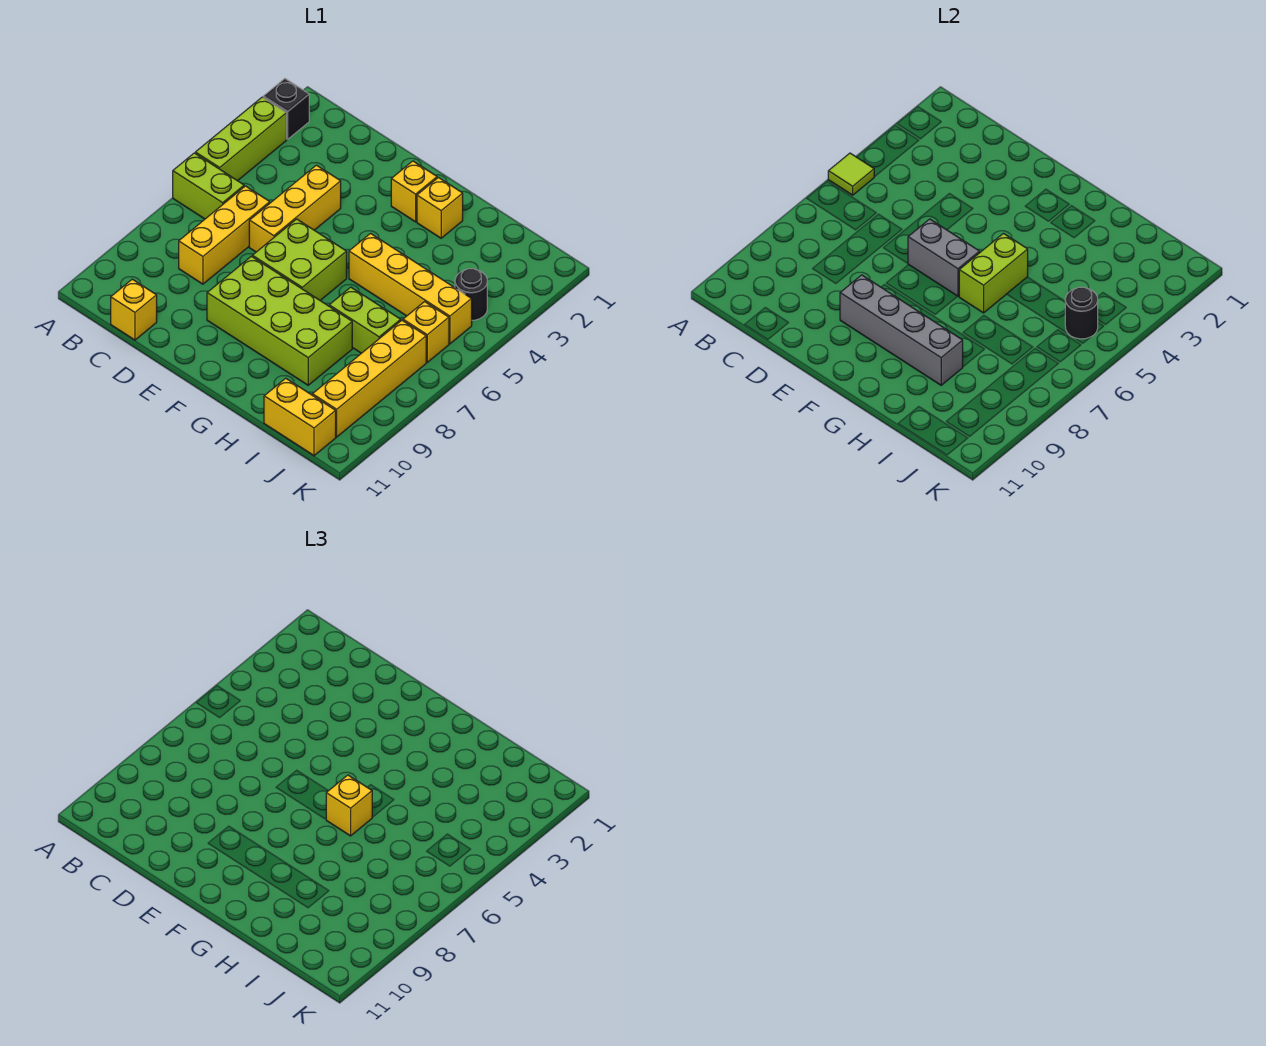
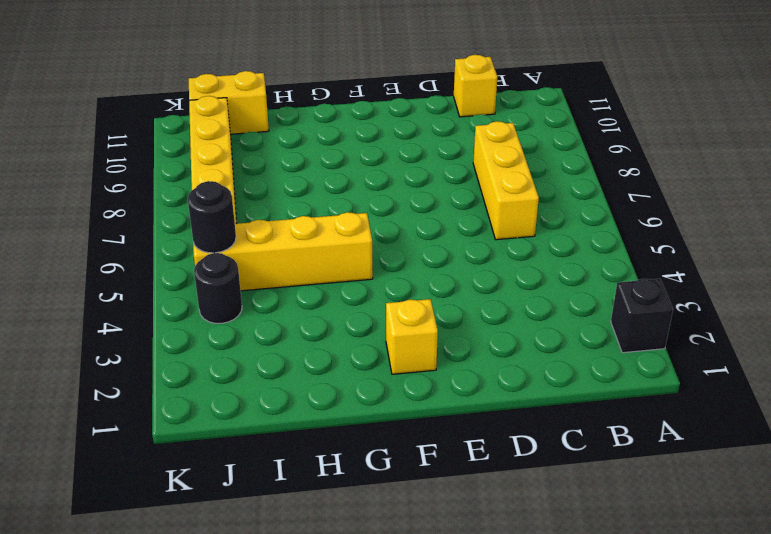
none -> lime 1x3 brick [195,97,287,181]
none -> lime 1x2 brick [173,153,244,219]
none -> yellow 1x3 brick [249,165,341,252]

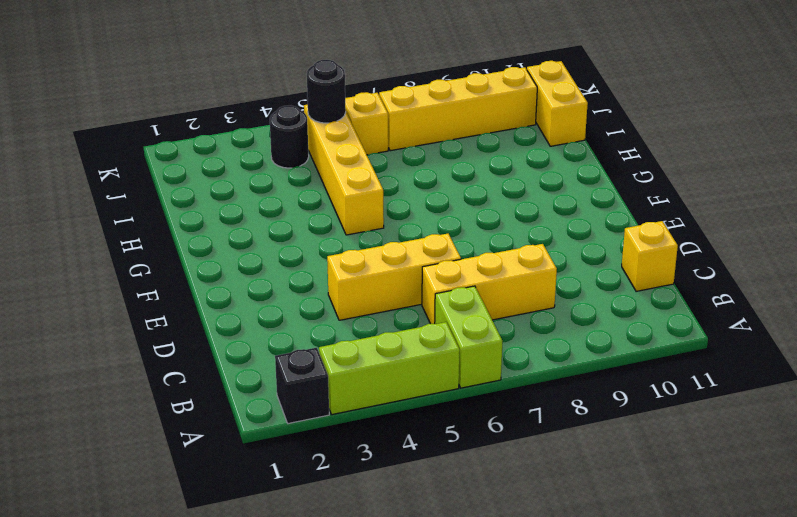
none -> lime 2x2 brick [252,219,347,300]
none -> lime 2x4 brick [207,256,352,385]
none -> yellow 1x1 brick [391,161,437,222]

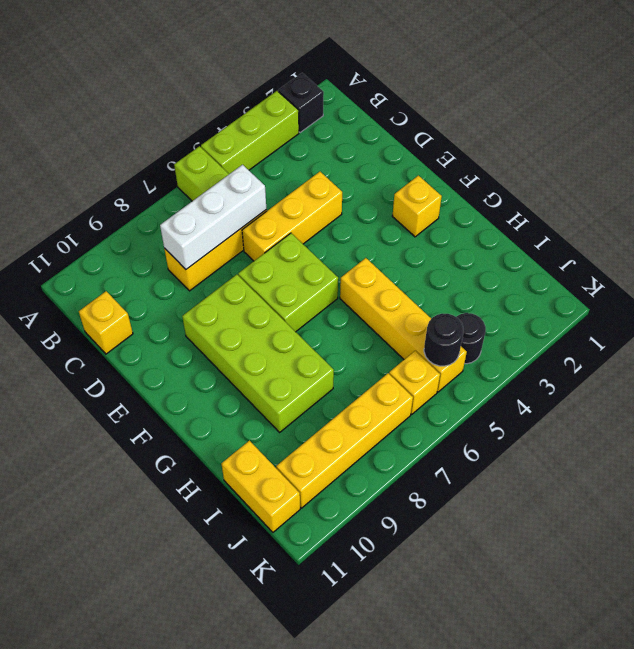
white 1x3 brick [160,165,266,269] -> none
none -> yellow 1x1 brick [417,178,463,238]
none -> lime 1x2 brick [329,287,401,353]
none -> lime 1x1 tile [828,153,874,195]

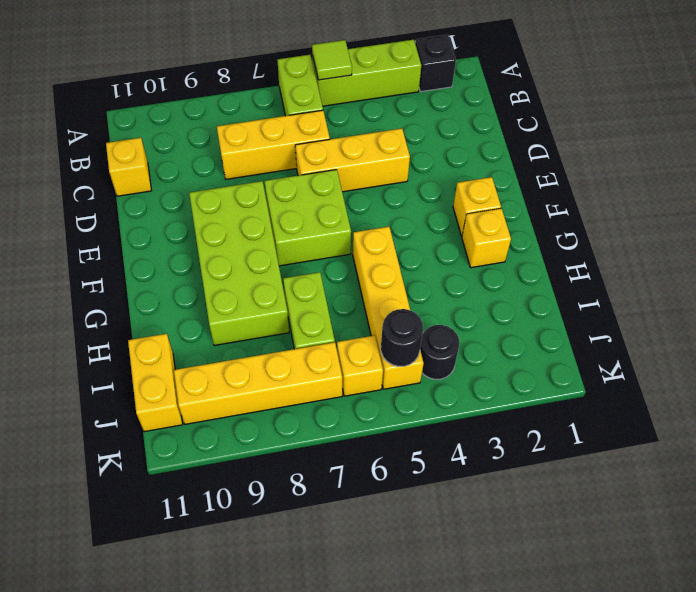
none -> grey 1x2 brick [908,219,980,296]
none -> grey 1x4 brick [840,275,963,385]
none -> lime 1x2 brick [959,234,1028,313]

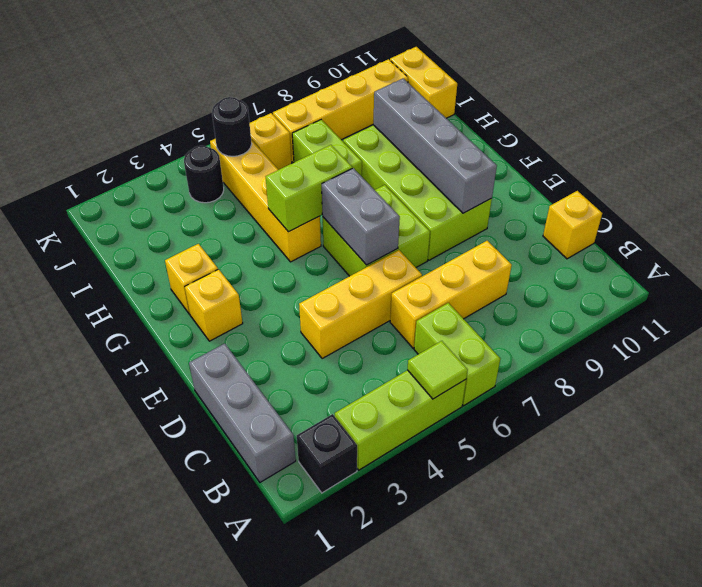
grey 1x3 brick [189,344,296,482] -> none
none -> yellow 1x1 brick [326,775,372,836]

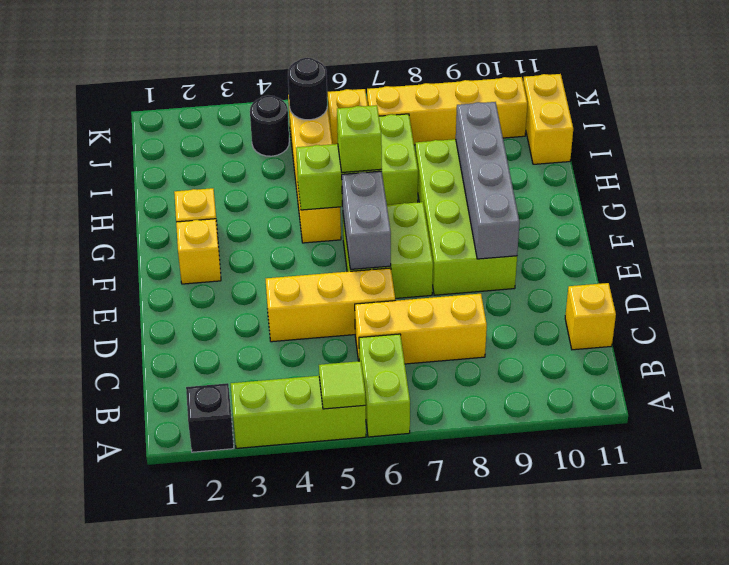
lime 1x1 brick [337,105,382,173] -> yellow 1x1 brick [326,775,372,836]

